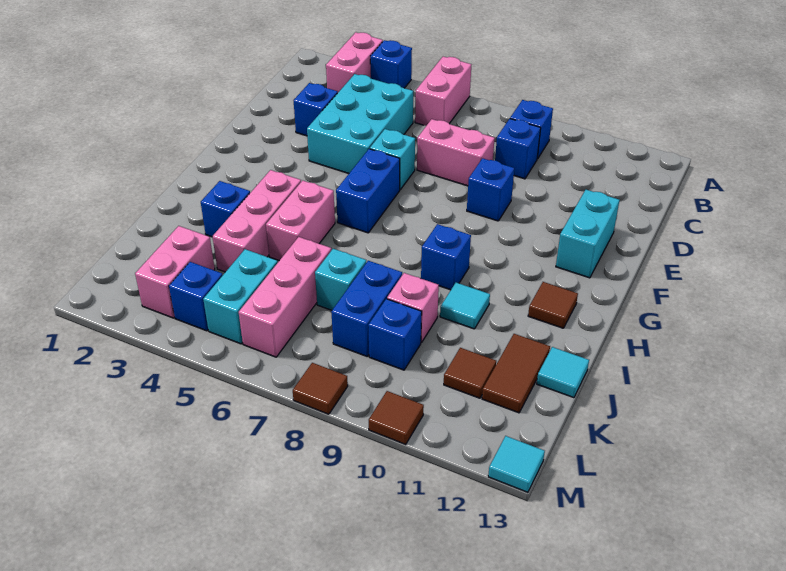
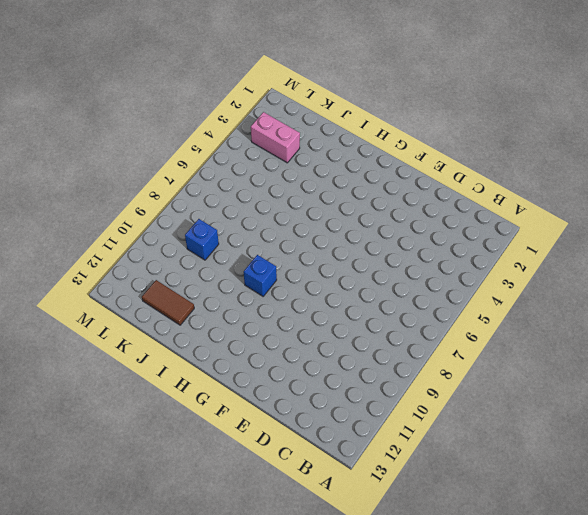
none -> pink 1x2 brick [326,32,383,92]
none -> blue 1x1 brick [370,40,412,88]
none -> pink 1x2 brick [415,57,471,126]
none -> blue 1x1 brick [510,100,553,159]

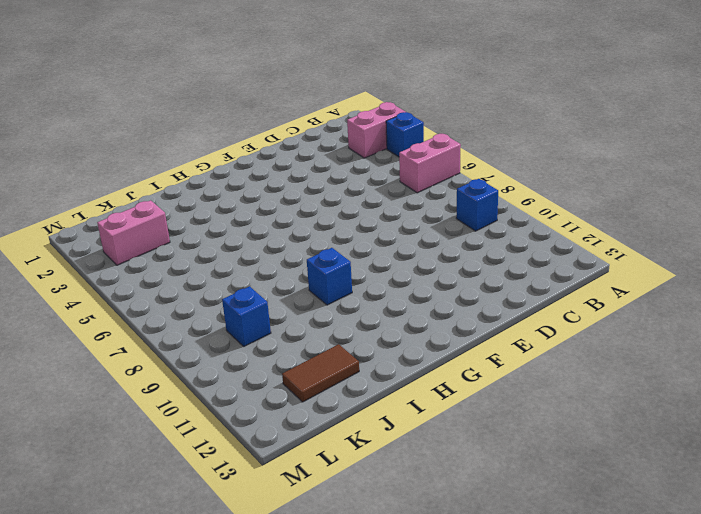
none -> cyan 2x3 brick [307,74,413,174]
none -> blue 1x1 brick [495,119,541,179]
none -> blue 1x1 brick [294,83,338,136]
none -> pink 1x2 brick [417,119,495,186]

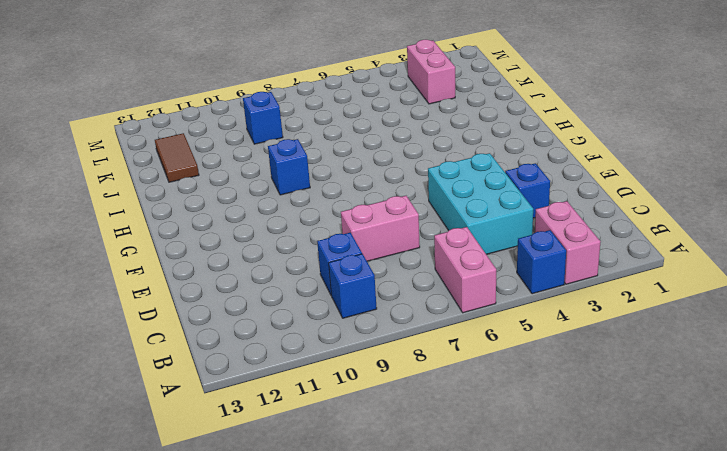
none -> cyan 1x1 brick [370,129,415,190]
none -> blue 1x1 brick [467,158,514,221]
none -> cyan 1x2 brick [556,190,619,278]
none -> blue 1x2 brick [336,149,400,233]

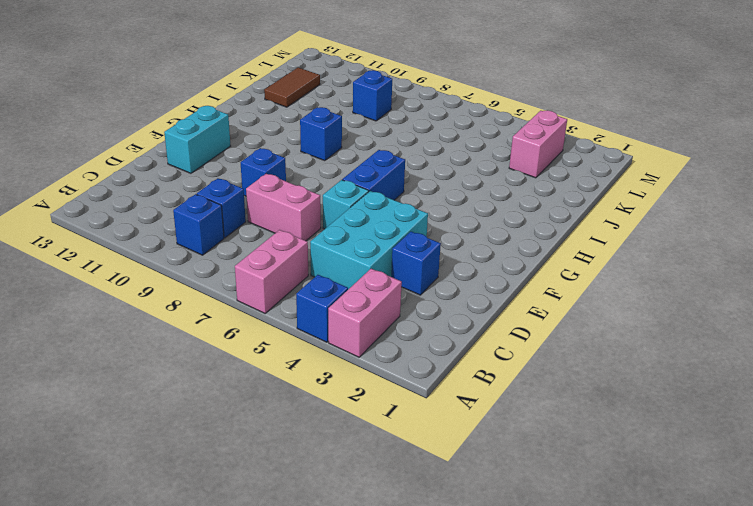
none -> pink 1x3 brick [212,170,301,272]
none -> pink 1x2 brick [266,180,335,261]
none -> brown 1x1 tile [528,282,578,328]
none -> blue 1x1 brick [201,181,250,237]

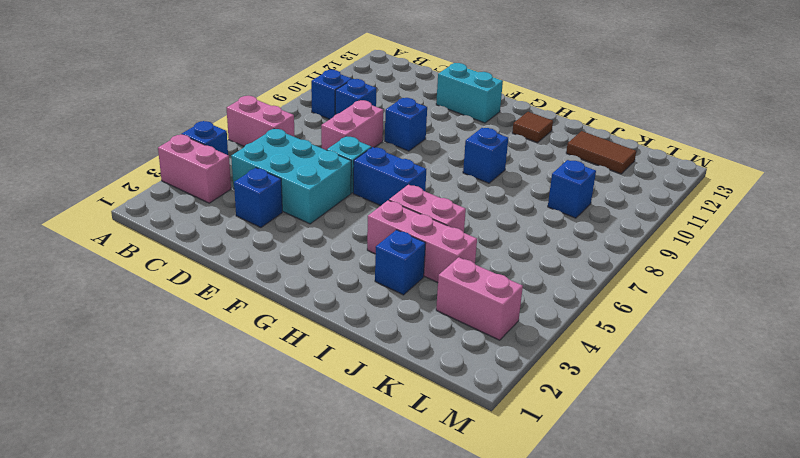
none -> cyan 1x1 tile [440,283,490,329]
none -> pink 1x3 brick [239,237,331,357]
none -> cyan 1x1 brick [315,249,366,310]
none -> blue 1x2 brick [331,261,402,356]

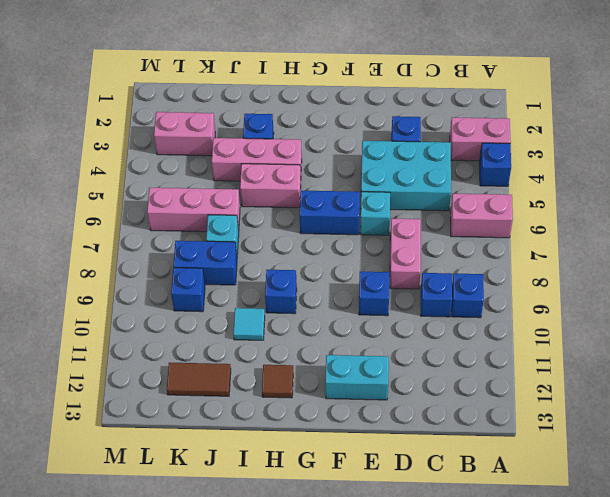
none -> pink 1x1 brick [387,273,439,343]
none -> cyan 1x1 tile [537,347,589,398]
none -> cyan 1x2 brick [203,249,278,344]
none -> brown 1x1 tile [444,348,496,398]

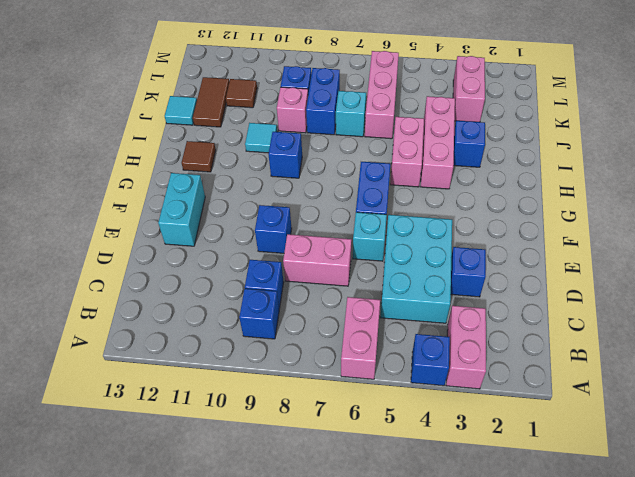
none -> cyan 1x2 brick [203,249,278,344]
none -> blue 1x1 brick [169,262,223,331]
none -> brown 1x1 tile [293,363,348,414]
none -> brown 1x1 tile [369,391,424,444]

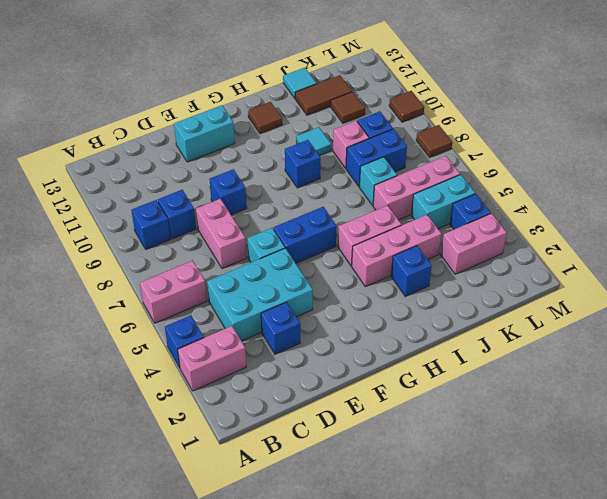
none -> cyan 1x1 tile [488,436,545,492]

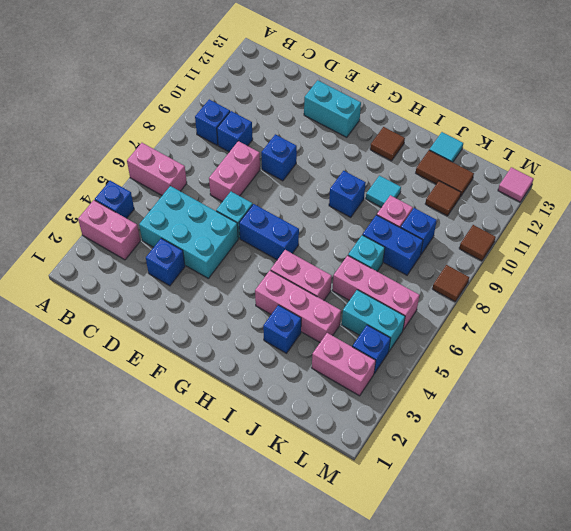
pink 1x1 tile [498,167,533,202] -> cyan 1x1 tile [488,436,545,492]

